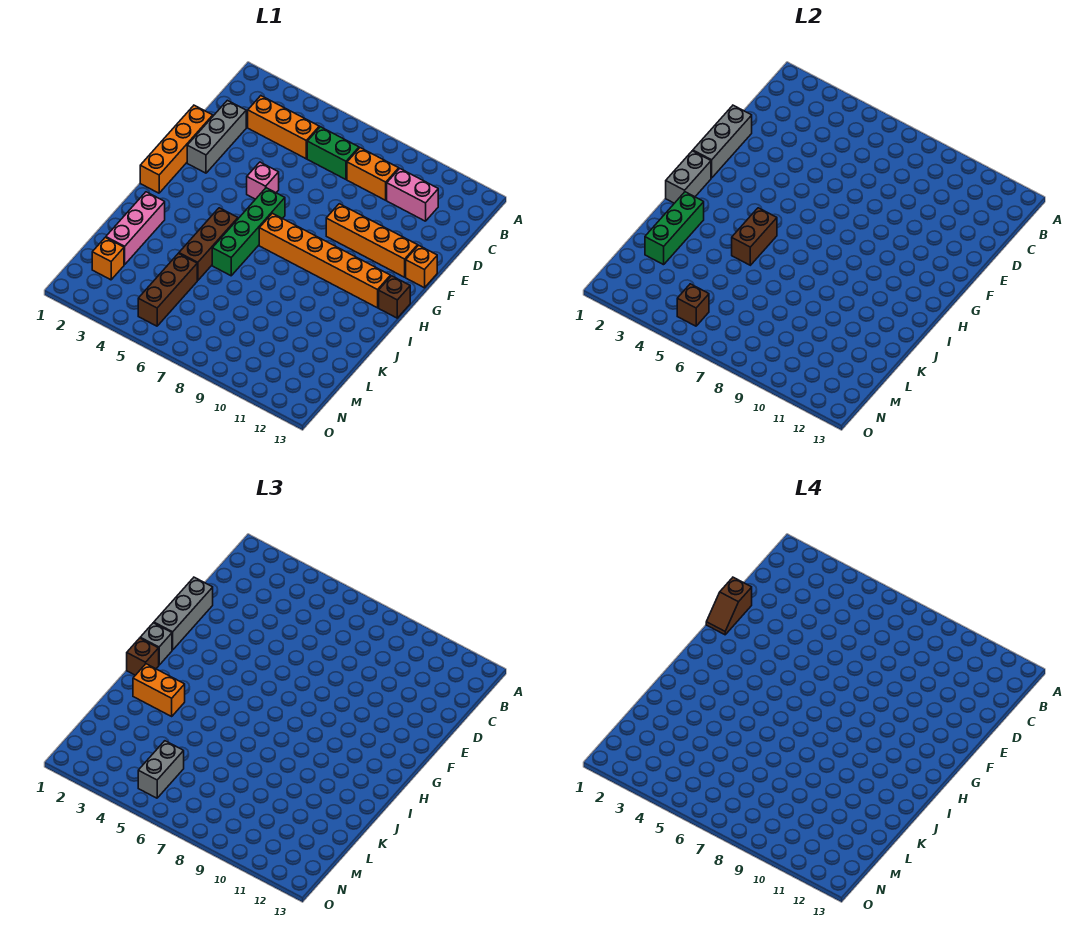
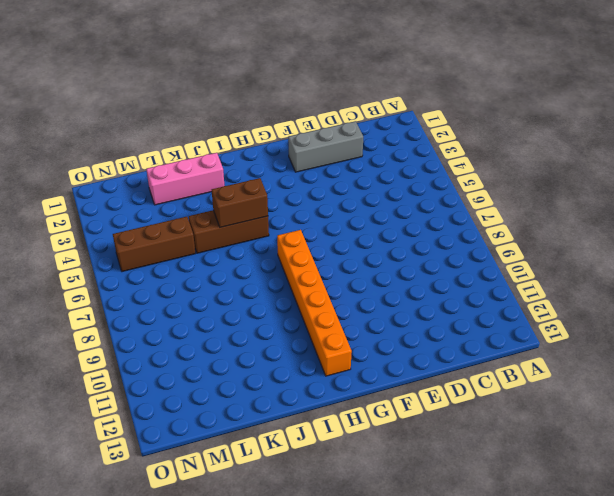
none -> orange 1x3 brick [248,96,319,159]
none -> green 1x2 brick [307,127,359,179]
none -> orange 1x2 brick [347,148,399,200]

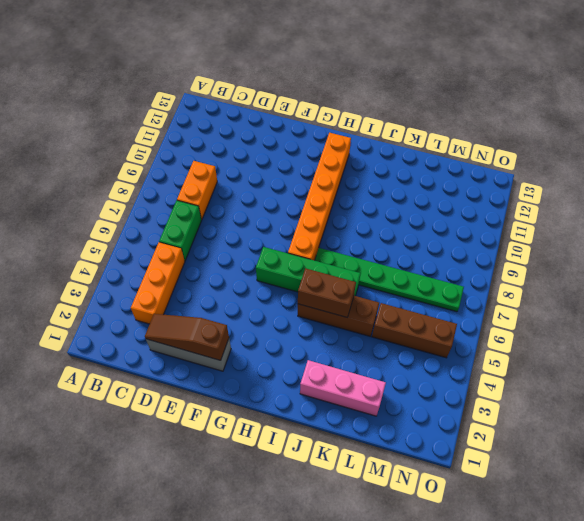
brown 1x3 slope [145,314,229,360] -> none
green 1x6 plate [315,248,464,312] -> none
none -> pink 1x2 brick [387,169,438,221]
none -> orange 1x4 brick [140,105,213,193]
none -> pink 1x1 brick [247,162,279,199]

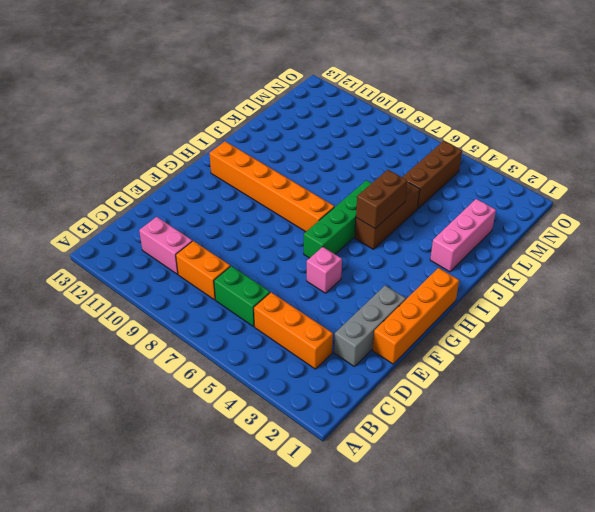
none -> orange 1x4 brick [326,204,418,277]
none -> orange 1x1 brick [406,245,437,288]
none -> brown 1x1 brick [379,276,410,318]

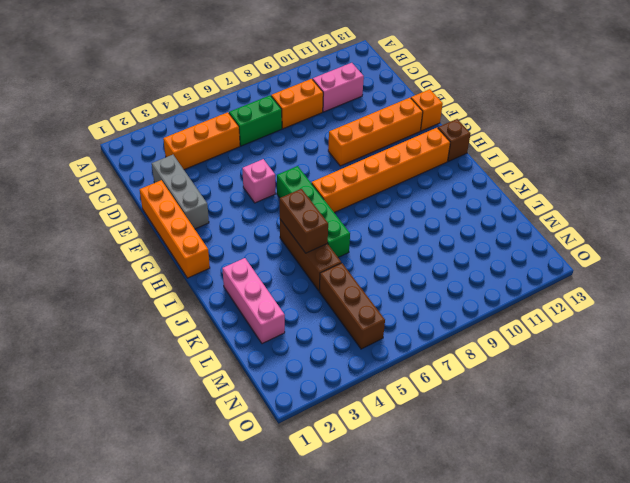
none -> orange 1x1 brick [92,237,124,280]
none -> grey 1x3 brick [693,105,752,178]
none -> grey 1x2 brick [666,151,711,203]

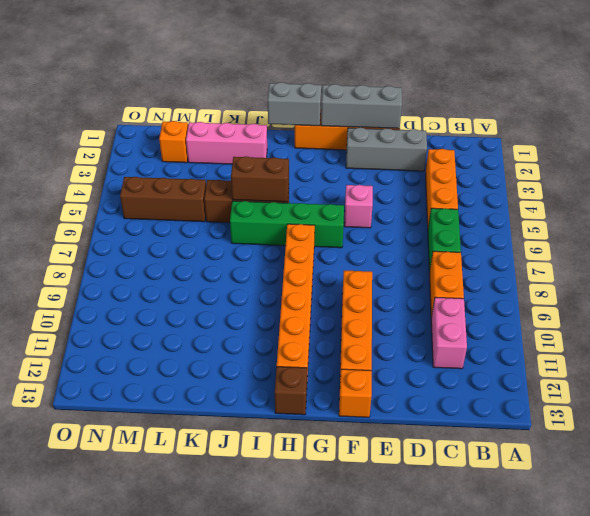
none -> green 1x3 brick [645,192,704,265]
none -> brown 1x1 brick [677,284,709,326]
none -> grey 1x3 brick [154,577,213,650]

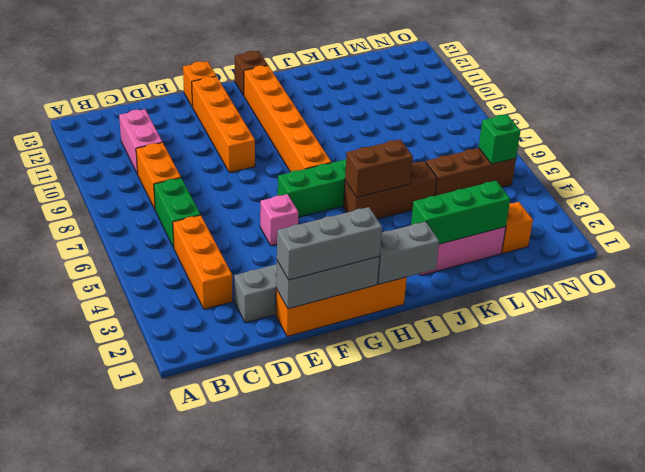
green 1x1 brick [479,114,520,164] -> brown 1x1 brick [677,284,709,326]
none -> grey 1x1 brick [140,623,172,665]
none -> brown 1x1 brick [127,638,159,675]
none -> orange 1x2 brick [133,664,185,716]

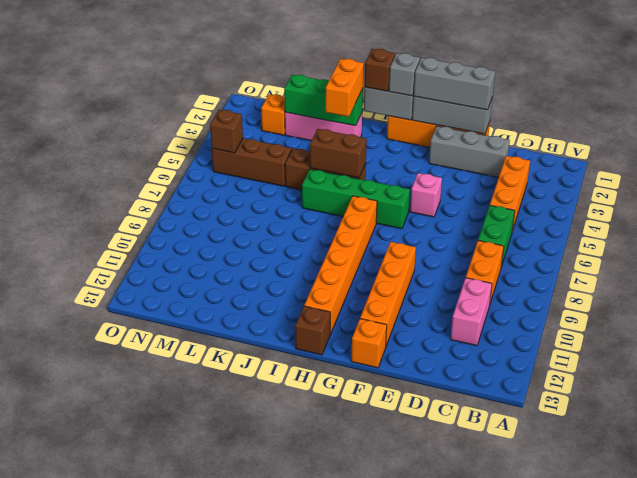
none -> grey 1x2 brick [138,741,184,798]
none -> brown 1x2 slope [706,577,752,635]

